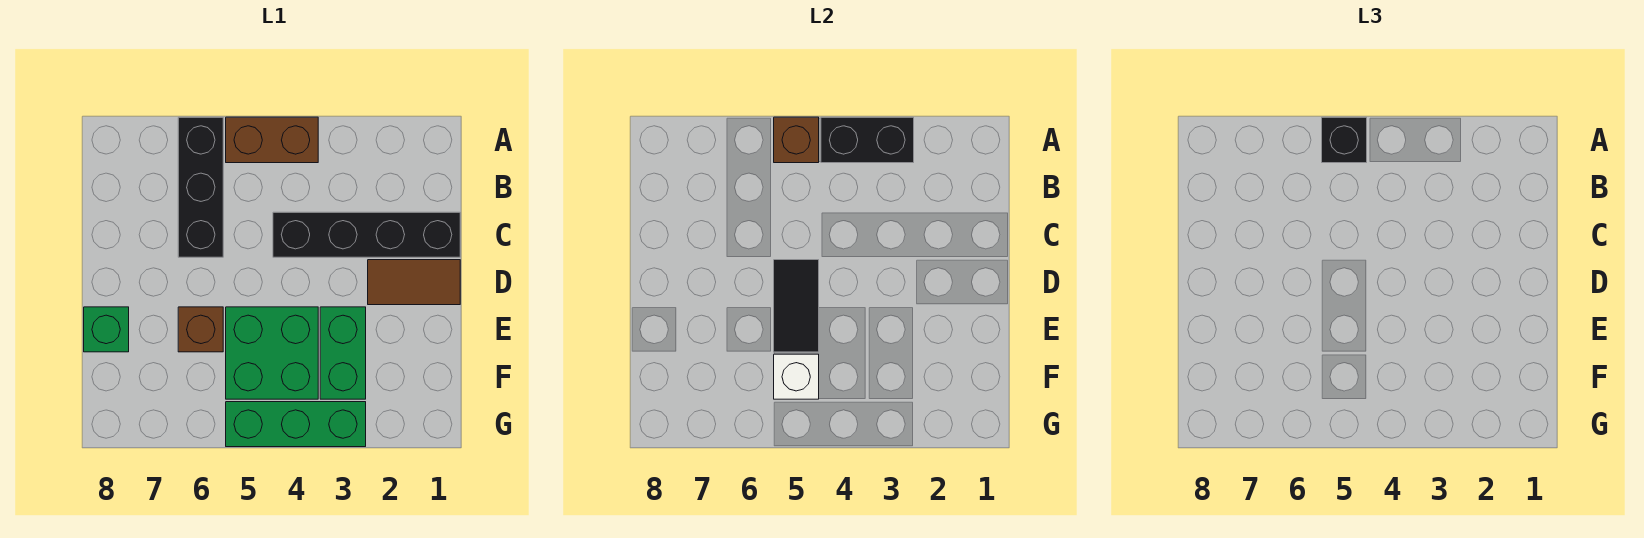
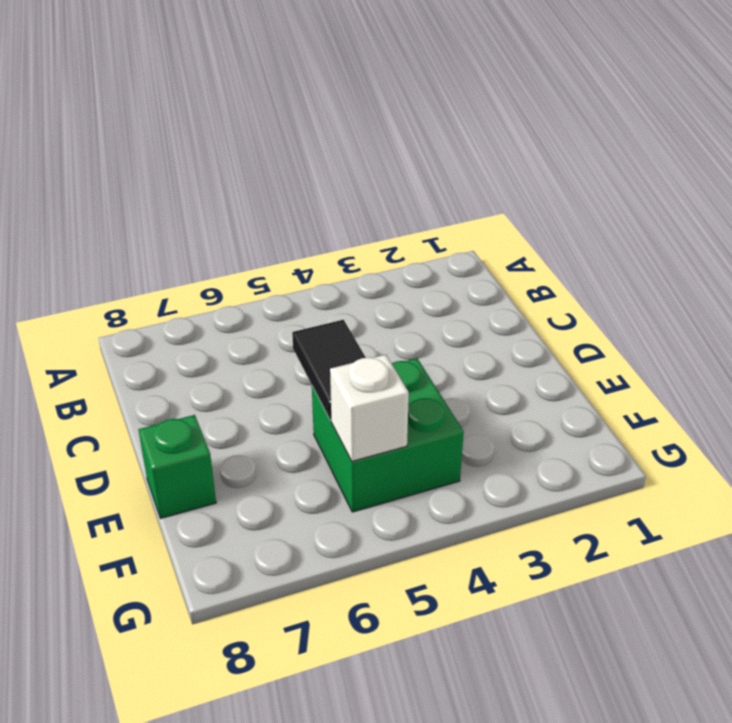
none -> brown 1x2 brick [226,117,318,163]
none -> black 1x3 brick [178,117,223,257]
none -> black 1x4 brick [273,212,460,257]

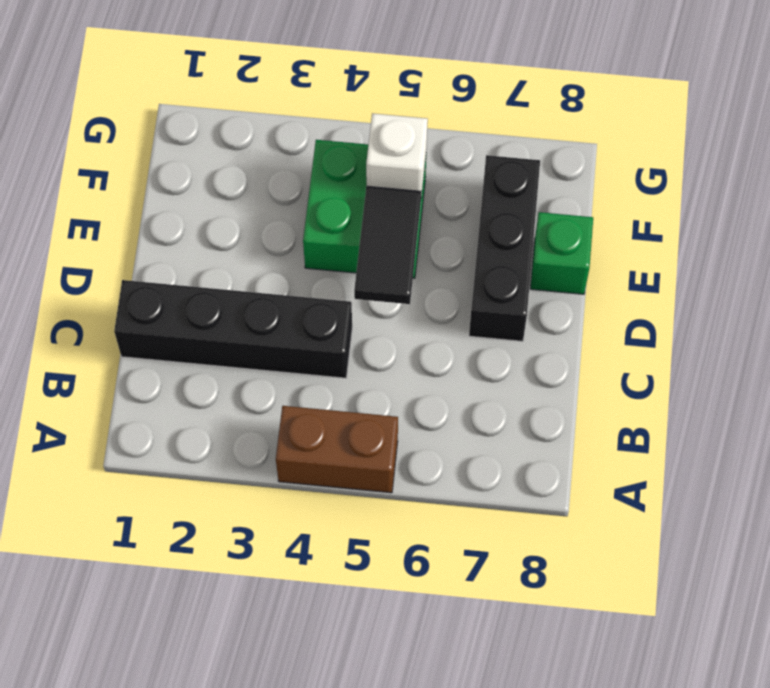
black 1x3 brick [469,155,540,341] -> black 1x3 brick moved to [178,117,223,257]
none -> brown 1x2 tile [368,260,460,305]
none -> green 1x2 brick [320,307,366,399]
none -> brown 1x1 brick [178,307,223,352]

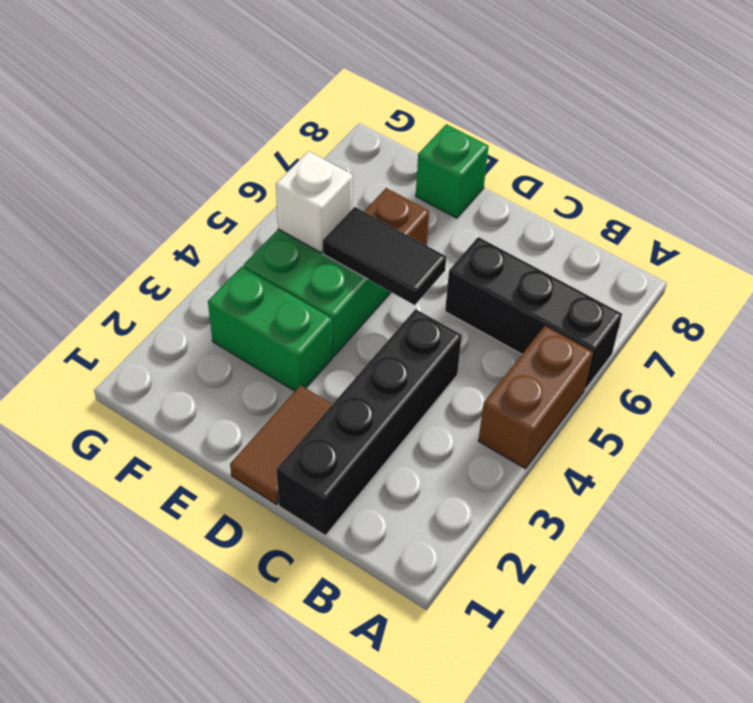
none -> green 1x3 brick [226,402,366,447]
none -> black 1x2 brick [821,117,914,163]
none -> brown 1x1 brick [774,117,819,163]

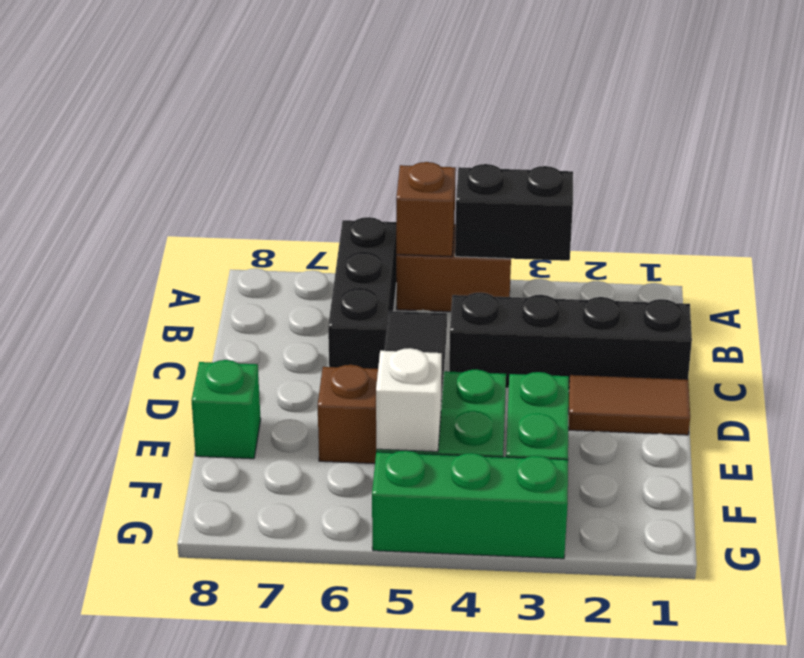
none -> black 1x1 brick [1322,117,1367,163]

